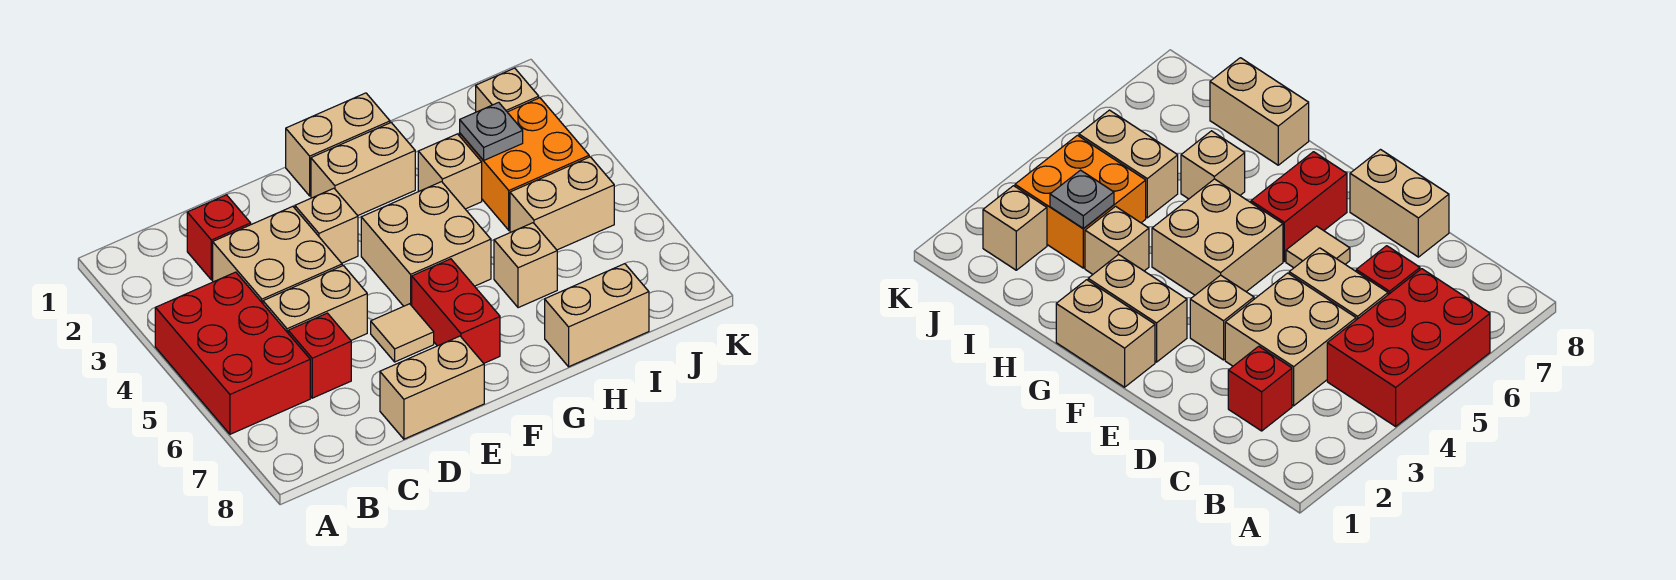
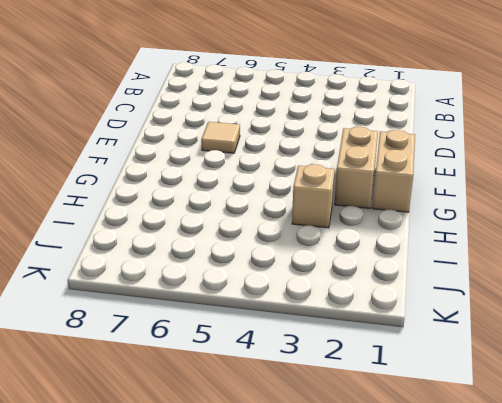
none -> red 2x3 brick [155,272,310,434]
none -> red 1x1 brick [187,195,251,280]
none -> tan 2x2 brick [213,206,342,303]

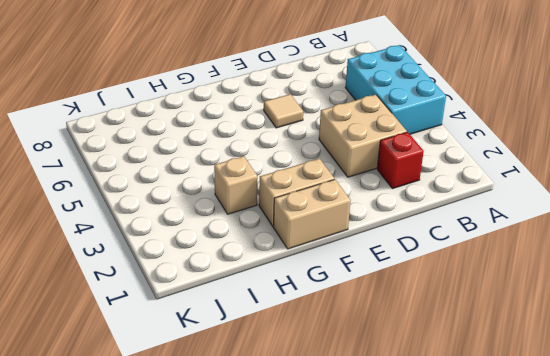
cyan 2x3 brick [345,45,446,134] -> red 2x3 brick [155,272,310,434]
none -> tan 1x2 brick [263,266,367,340]
none -> red 1x1 brick [288,313,351,398]
none -> tan 1x2 brick [380,336,484,439]

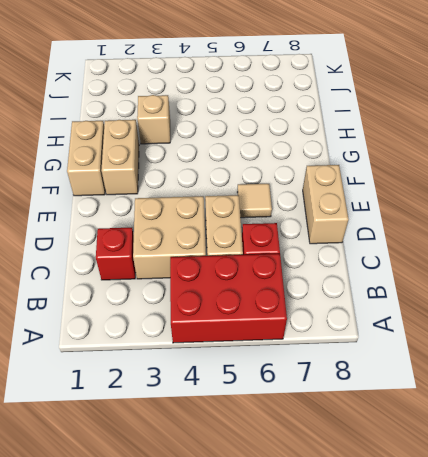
none -> tan 1x1 brick [295,188,358,263]
none -> tan 2x2 brick [361,182,491,306]
none -> red 1x2 brick [412,259,500,363]

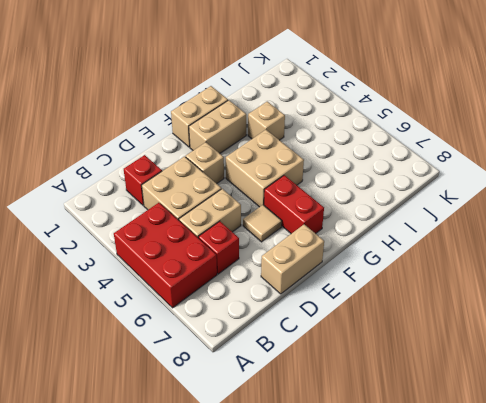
none -> tan 1x1 brick [494,223,557,308]
none -> tan 1x2 brick [545,264,649,367]
none -> orange 2x2 brick [460,98,589,230]

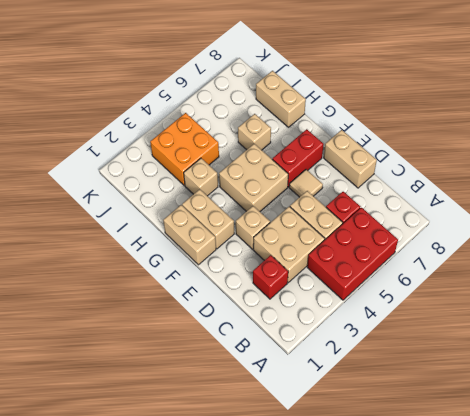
none -> tan 1x2 brick [510,157,614,250]
none -> tan 1x1 brick [476,68,539,112]
none -> grey 1x1 plate [460,102,523,161]

